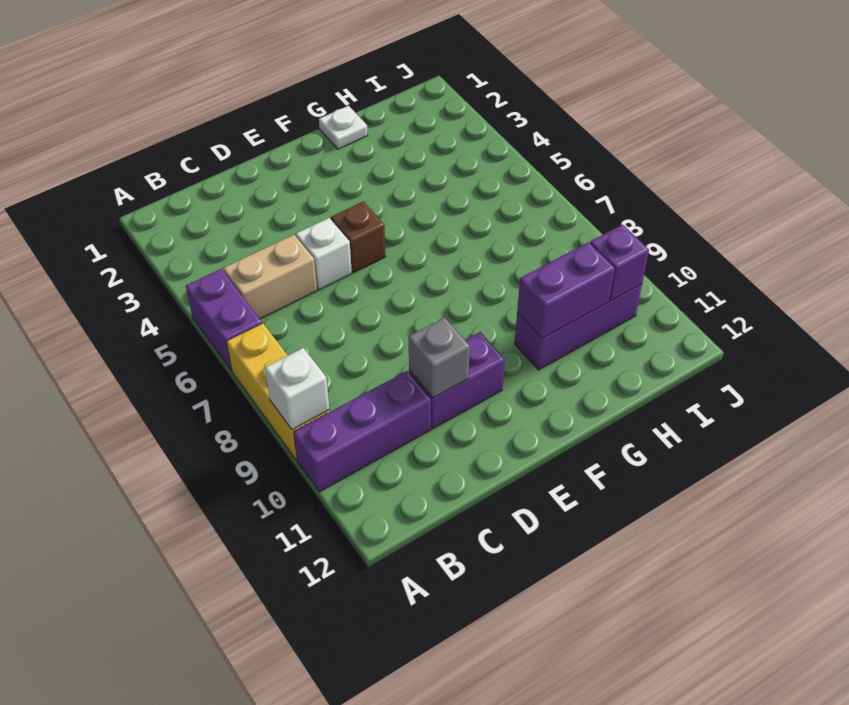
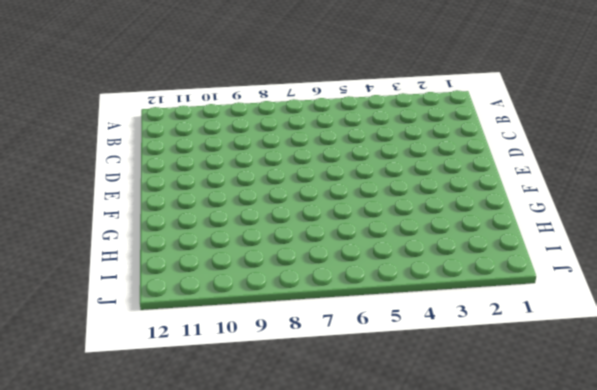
none -> purple 1x2 brick [186,269,262,371]
none -> yellow 1x3 brick [226,323,330,460]
none -> purple 1x3 brick [293,371,431,492]

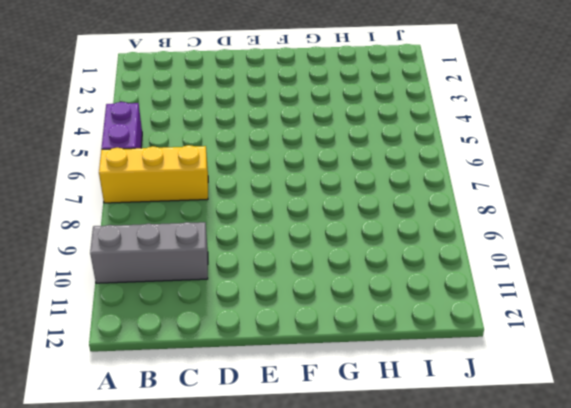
yellow 1x3 brick [99,145,208,203] -> yellow 1x3 brick turned to [226,323,330,460]
grey 1x3 brick [90,222,208,283] -> purple 1x3 brick [293,371,431,492]
none -> tan 1x2 brick [223,234,317,319]
none -> white 1x1 brick [296,218,352,290]
none -> purple 1x2 brick [409,332,505,429]

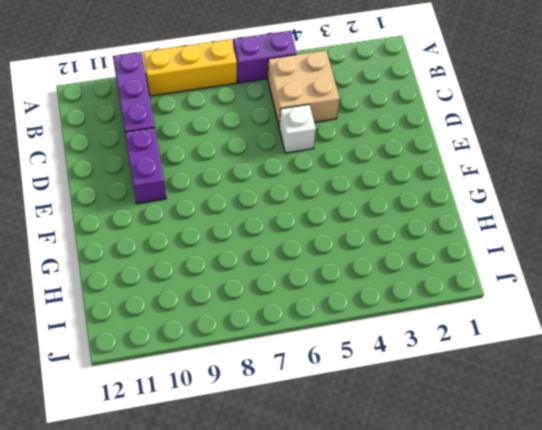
tan 2x2 brick [268,50,340,127] -> tan 1x2 brick [223,234,317,319]
none -> brown 1x1 brick [331,201,386,273]
none -> white 1x1 plate [319,106,368,149]
none -> purple 1x3 brick [514,284,642,370]

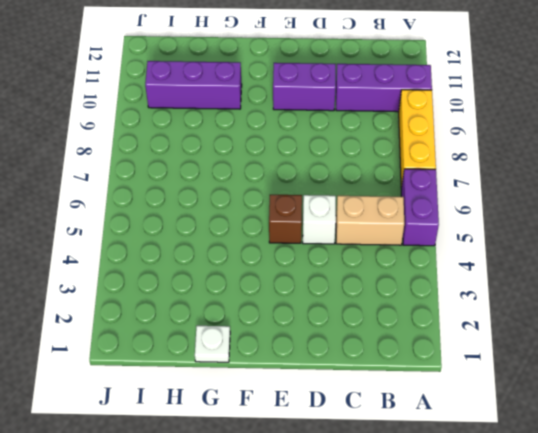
none -> white 1x1 brick [265,348,330,430]
none -> grey 1x1 brick [409,318,470,398]
none -> purple 1x2 brick [517,242,615,338]

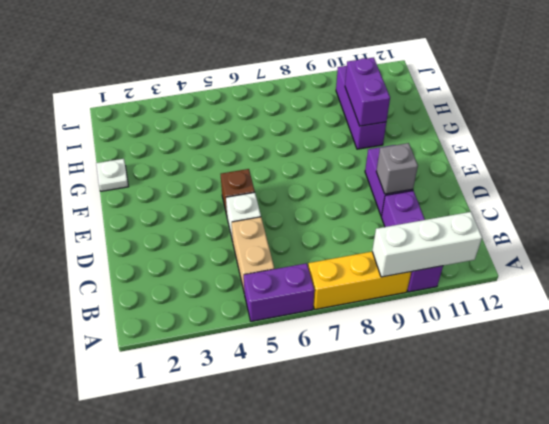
white 1x3 brick [372,212,482,277] -> white 1x1 brick [265,348,330,430]
none -> purple 1x1 brick [590,225,649,301]

